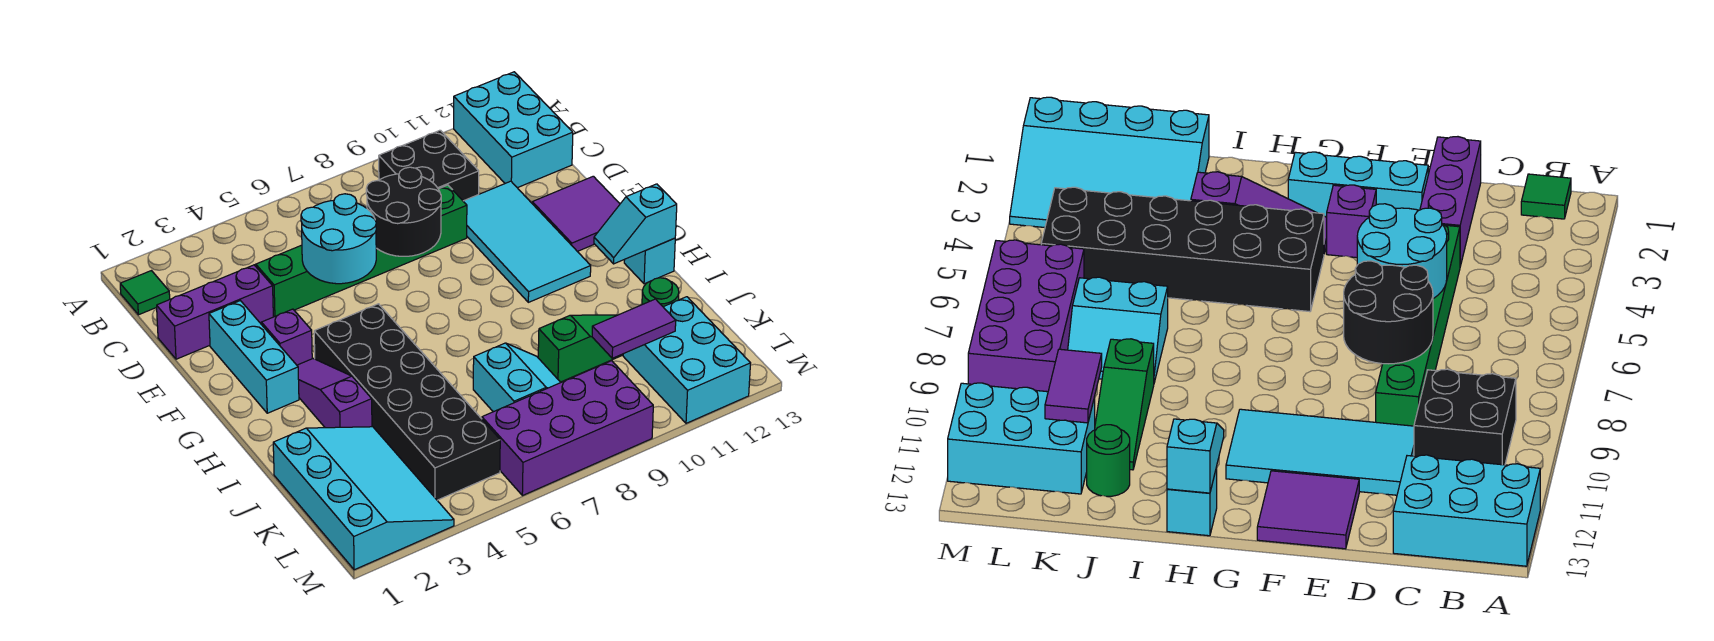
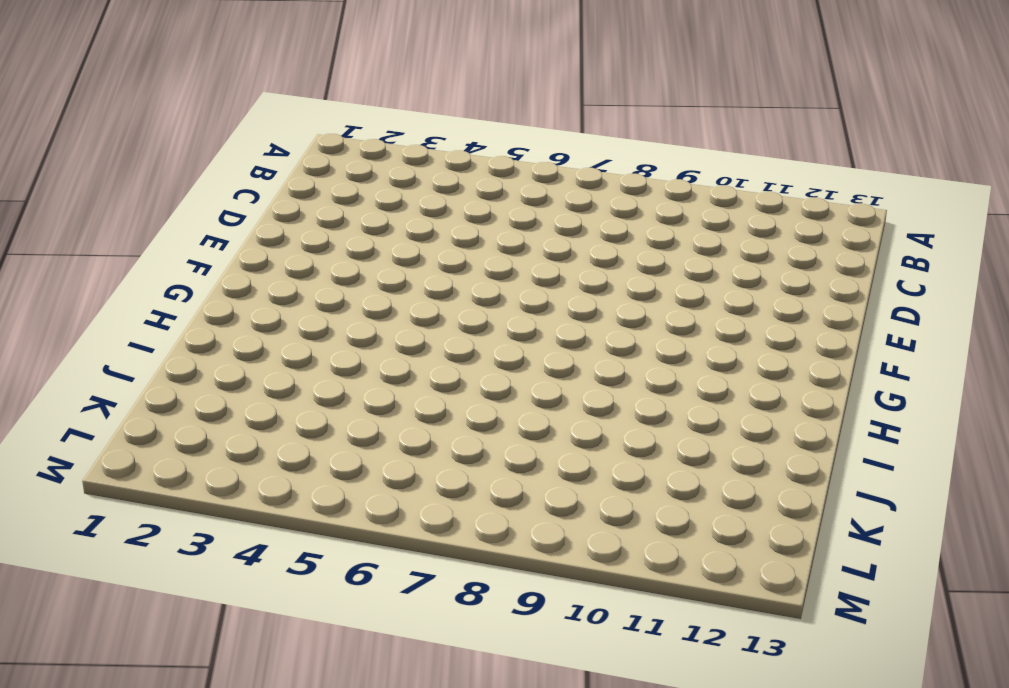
none -> cyan 2x3 brick [454,72,573,188]
none -> green 1x1 tile [120,271,170,315]
none -> black 2x2 brick [379,130,479,201]

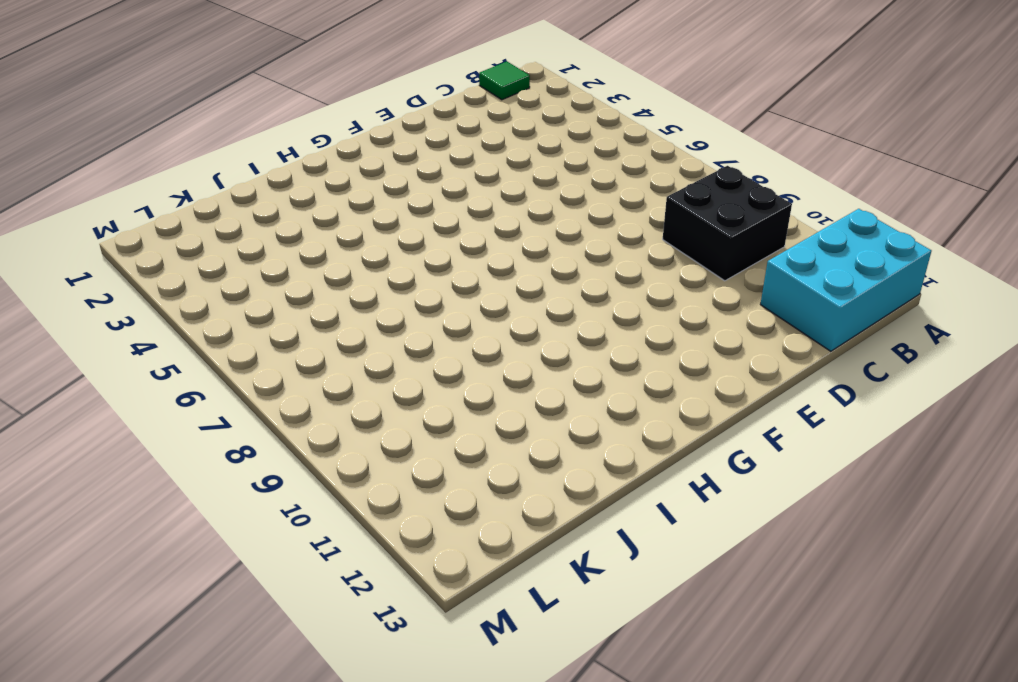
none -> purple 1x3 brick [157,265,273,359]
none -> green 1x6 brick [256,185,467,317]
none -> cyan 2x4 tile [463,181,591,302]

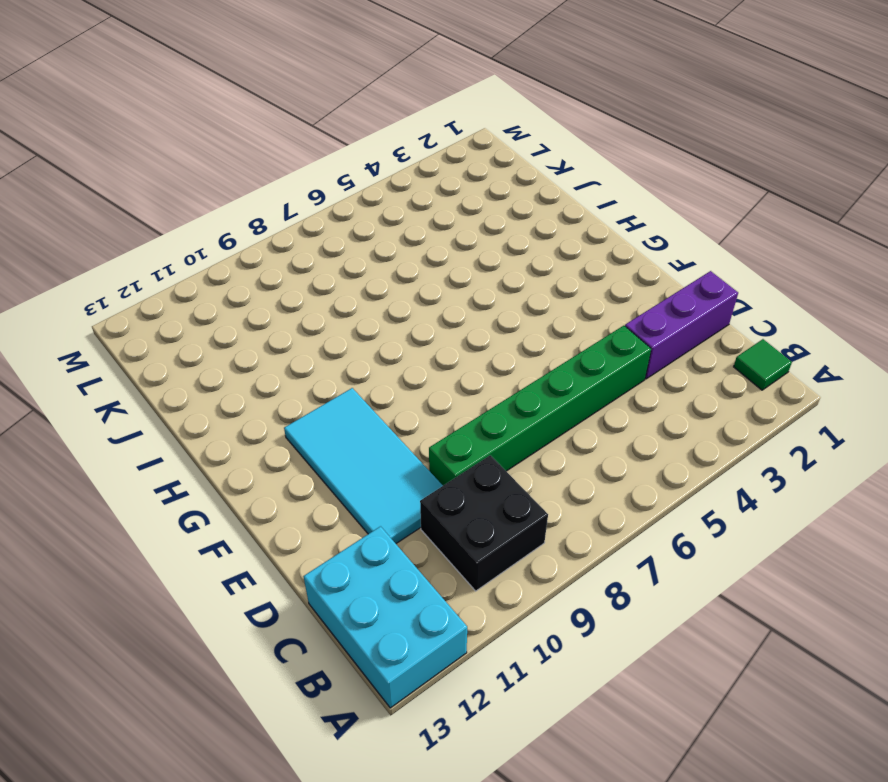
none -> cyan 1x3 brick [209,301,299,413]
none -> purple 2x2 tile [532,176,620,251]
none -> purple 1x1 brick [261,309,312,365]

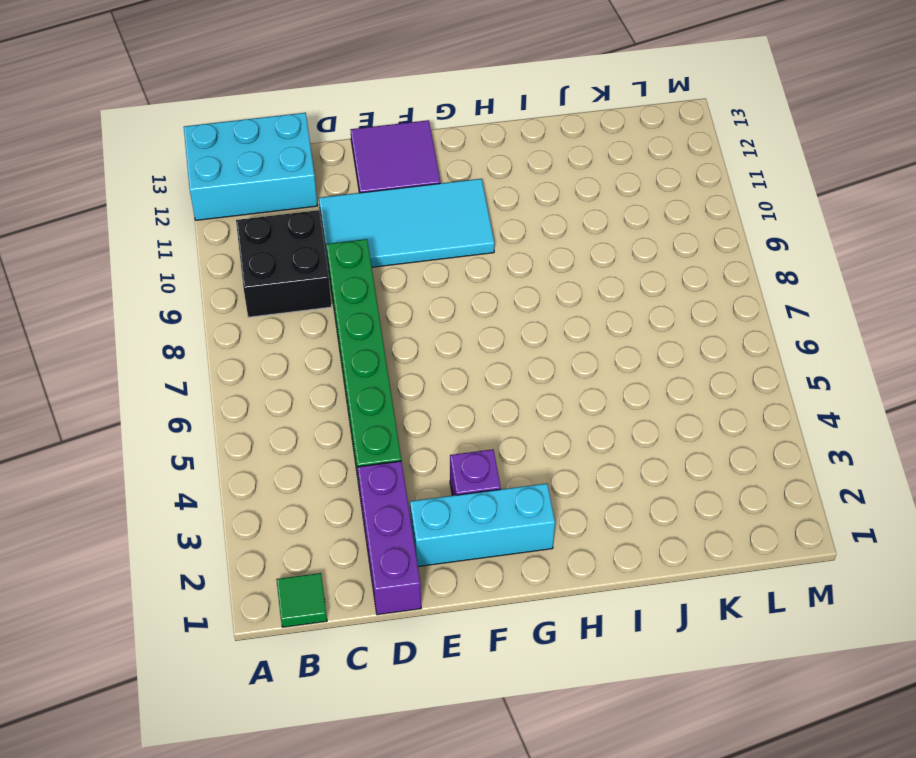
none -> purple 1x3 slope [297,359,372,428]
none -> black 2x6 brick [314,304,500,500]
none -> cyan 1x1 brick [624,238,675,284]

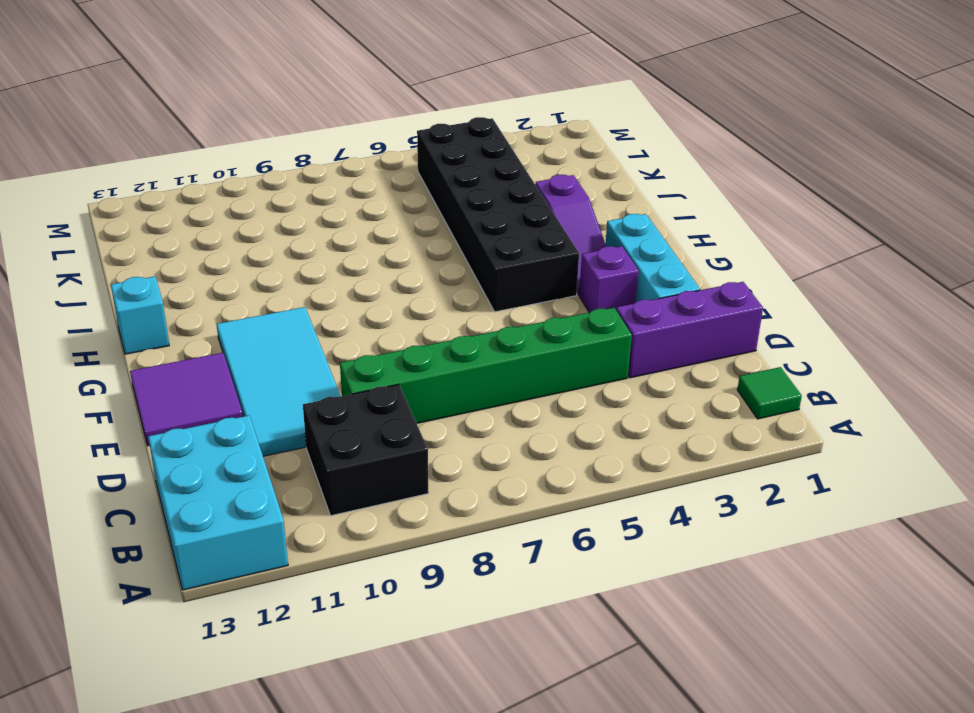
none -> cyan 3x4 slope [273,427,454,570]
none -> cyan 2x2 slope [473,343,561,412]
none -> green 1x3 slope [538,315,623,382]

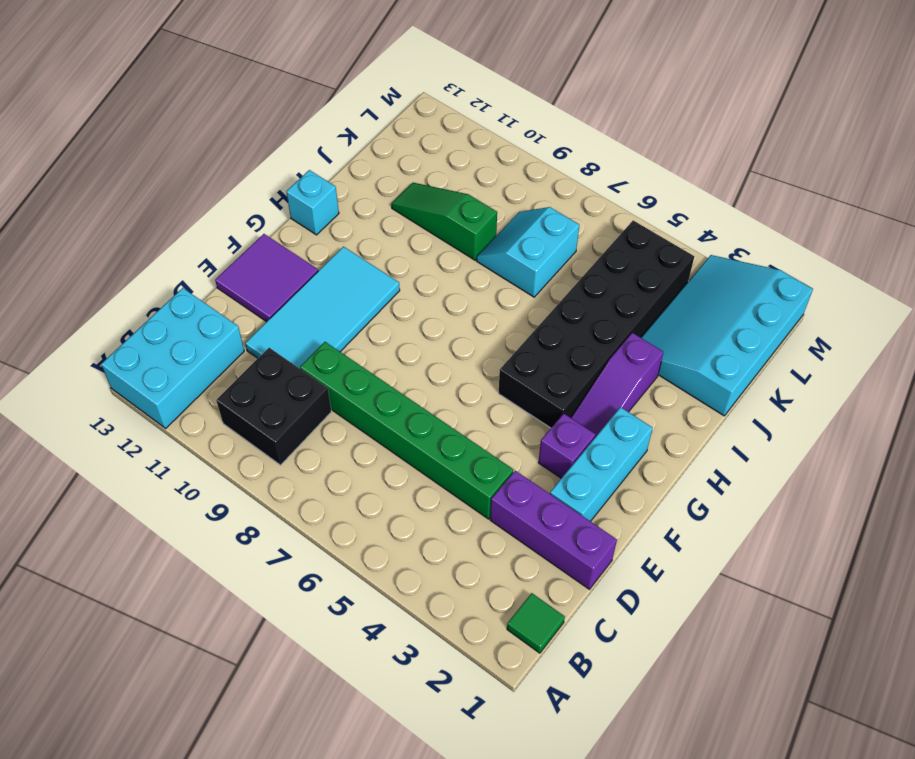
none -> green 1x1 round brick [642,278,679,307]
none -> cyan 2x3 brick [623,297,751,423]
none -> purple 2x4 brick [482,361,653,496]

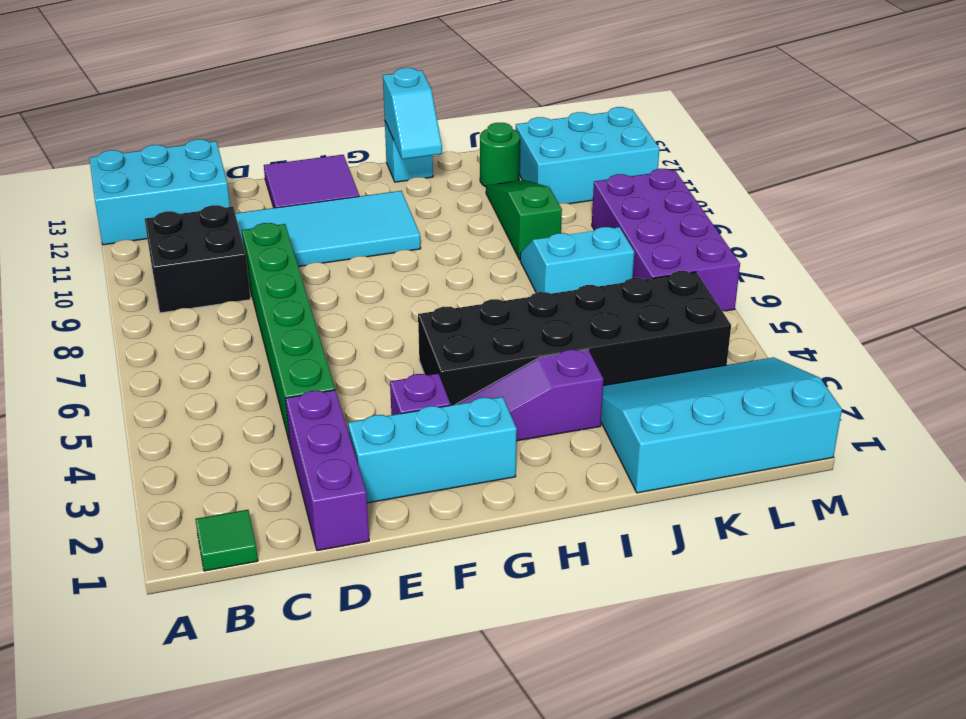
none -> cyan 2x2 round brick [301,194,376,284]
none -> black 2x2 round brick [366,167,441,256]
none -> purple 1x2 tile [592,299,676,358]

